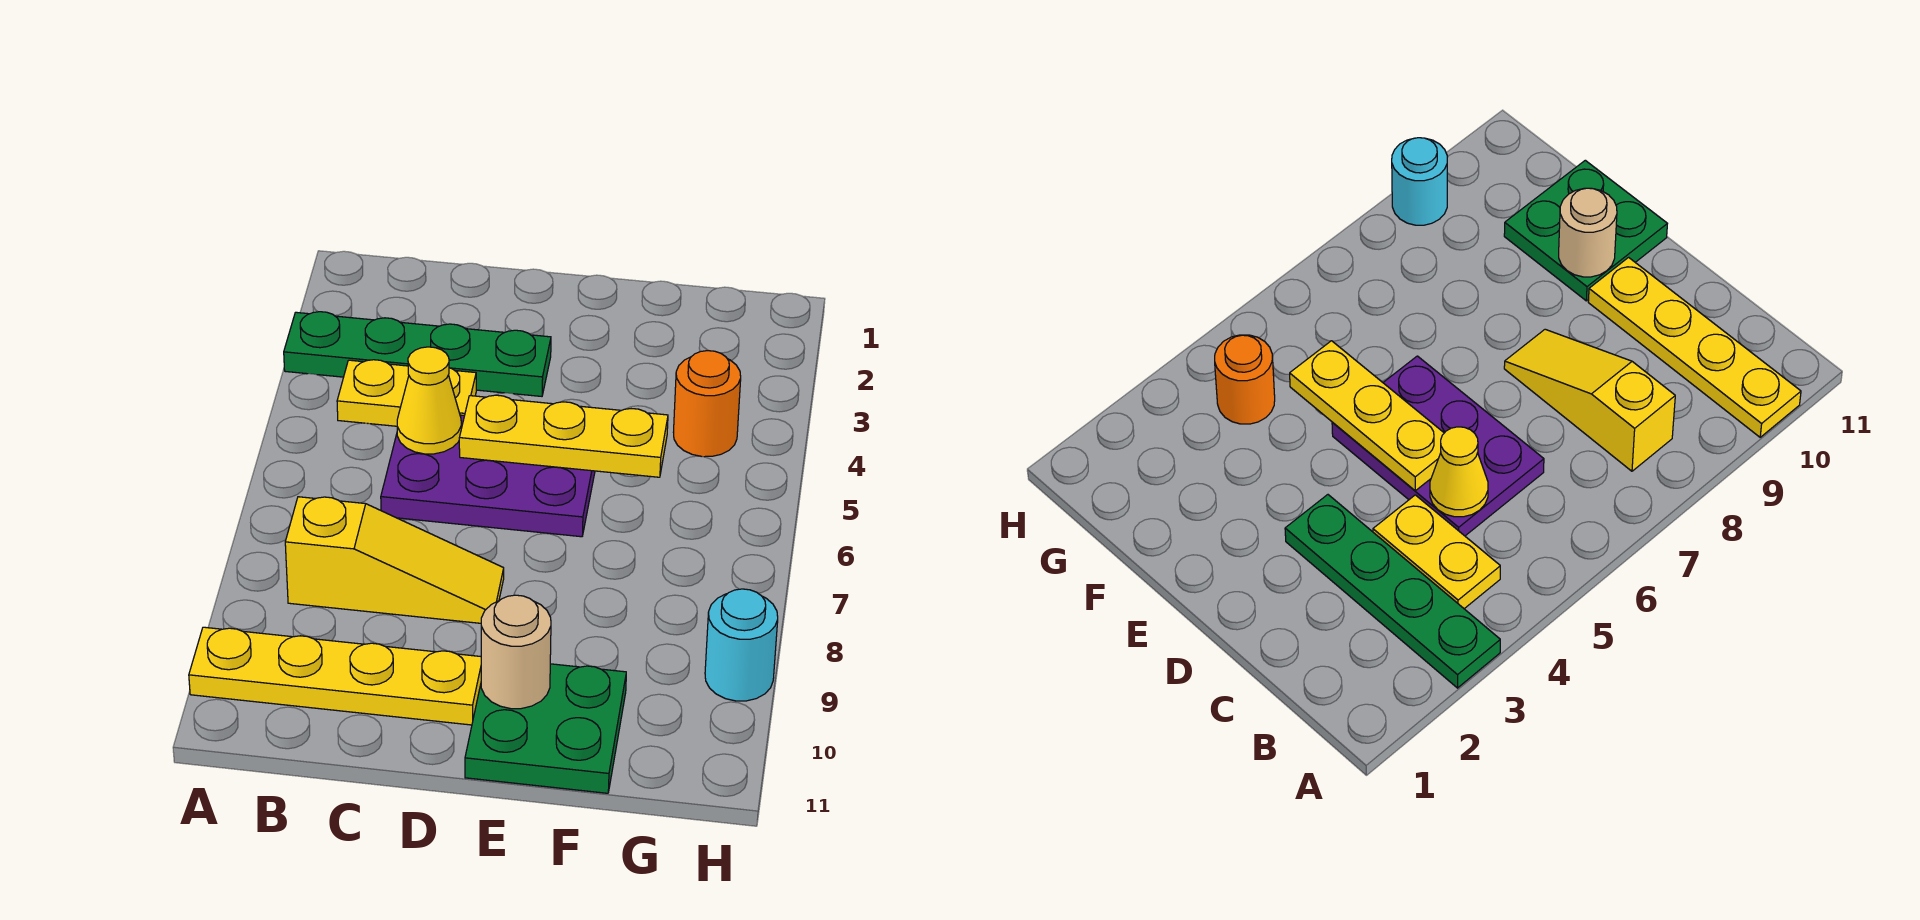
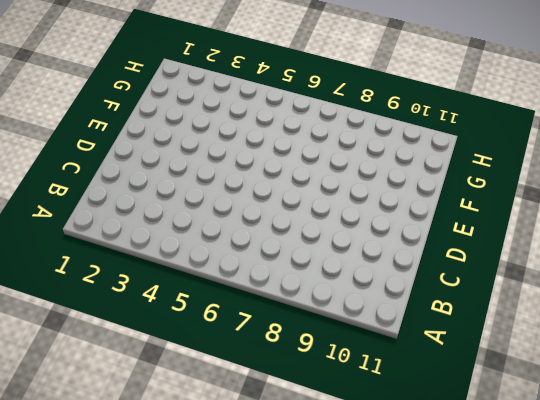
none -> green 1x4 plate [284,312,551,396]
none -> yellow 1x4 plate [189,627,481,725]

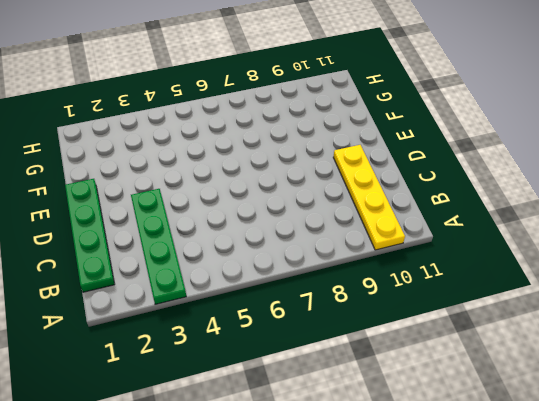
green 1x4 plate [65,179,115,292] -> none
none -> yellow 1x2 plate [337,360,476,426]
none -> yellow 1x3 slope [285,497,504,623]

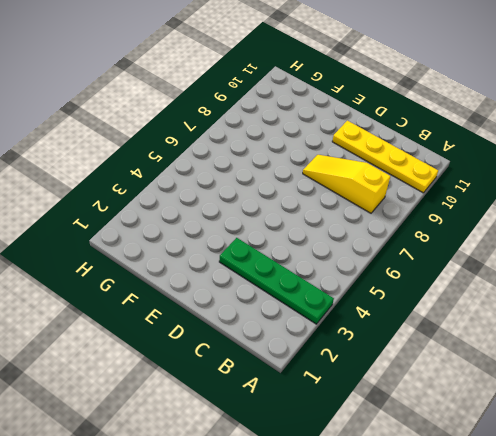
none -> yellow 1x2 plate [337,360,476,426]
none -> purple 2x3 plate [381,415,595,537]

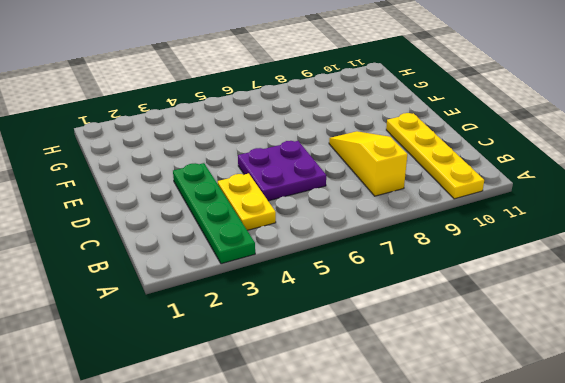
purple 2x2 plate [238,141,326,201] -> purple 2x3 plate [381,415,595,537]
none -> green 2x2 plate [465,664,626,793]
none -> orange 1x1 round brick [673,351,741,457]

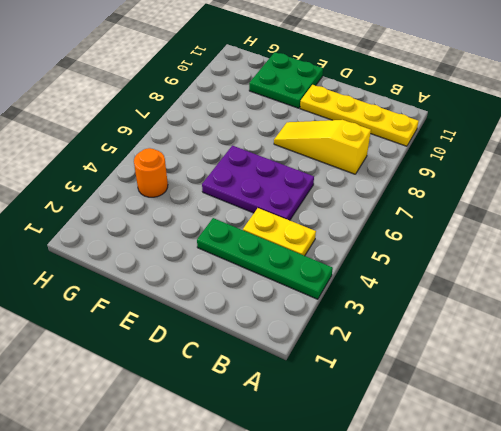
none -> cyan 1x1 round brick [705,589,778,701]
none -> yellow 1x1 cone [397,347,461,454]

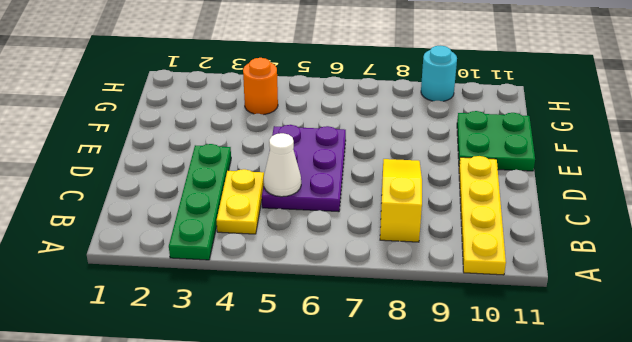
white 1x1 cone [264,133,301,197] -> yellow 1x1 cone [397,347,461,454]
none -> yellow 1x3 plate [459,395,668,477]
none -> tan 1x1 round brick [481,595,551,709]

